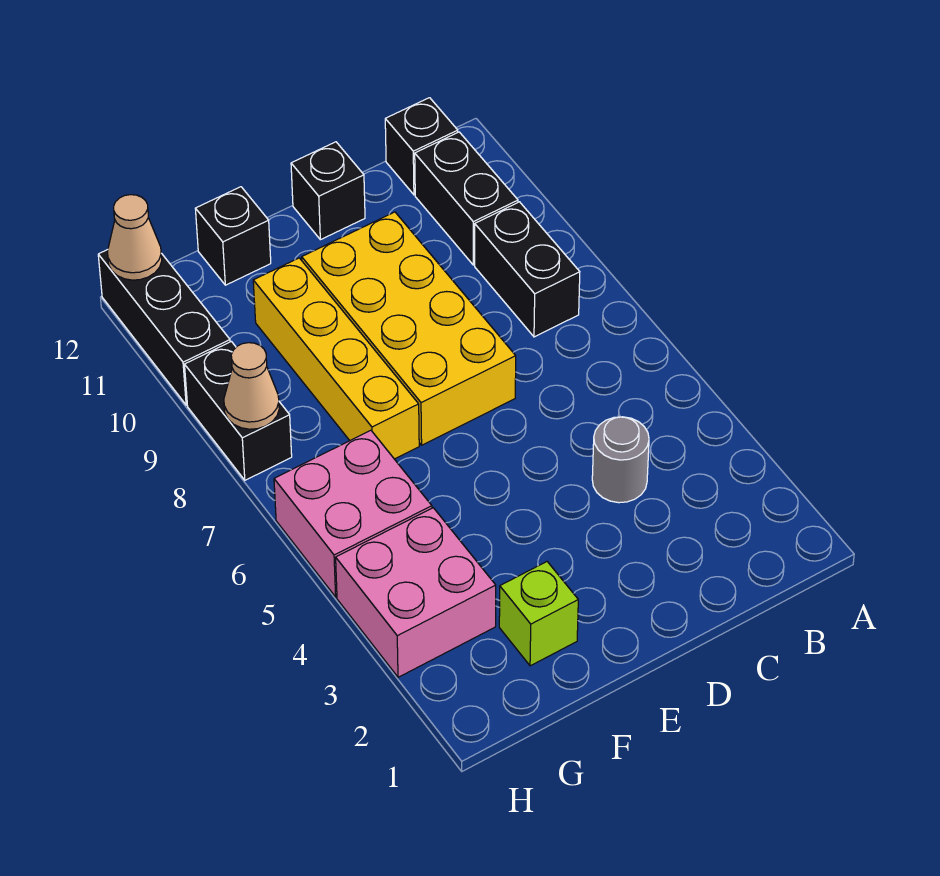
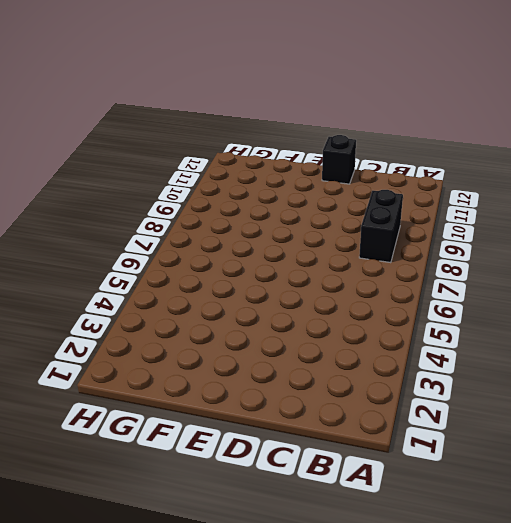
none -> black 1x2 brick [415,132,518,265]
none -> black 1x1 brick [385,98,458,195]
none -> grey 1x1 round brick [592,417,649,503]

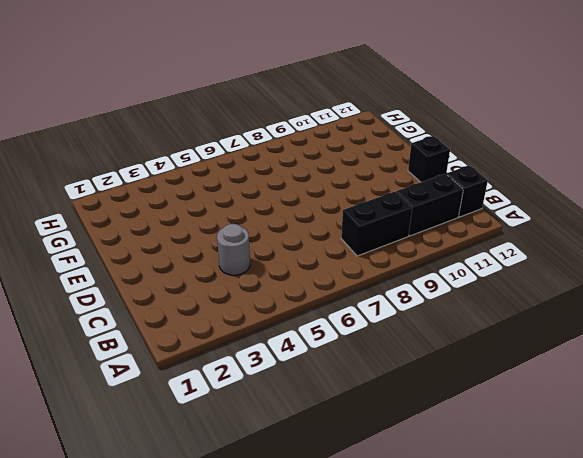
none -> yellow 2x4 brick [302,212,516,445]
none -> lime 1x1 brick [499,562,578,666]
none -> yellow 1x4 brick [253,258,419,459]

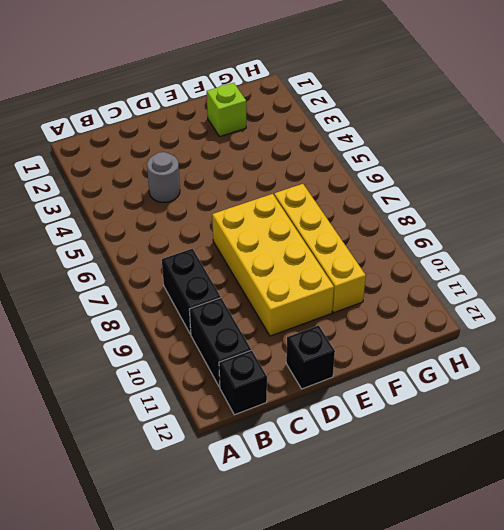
none -> black 1x1 brick [195,187,271,285]
none -> pink 2x2 brick [336,508,496,677]
none -> pink 2x2 brick [274,430,432,597]

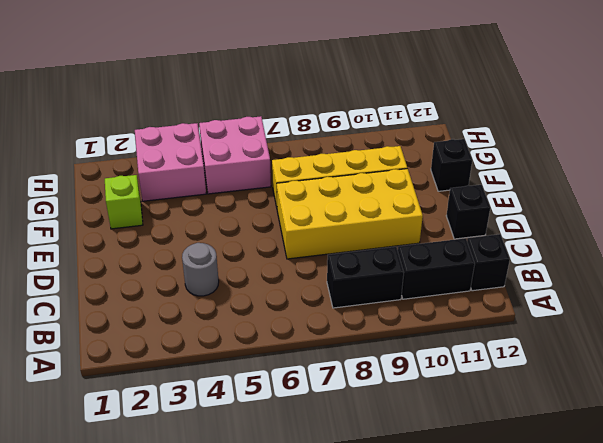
none -> black 1x2 brick [185,341,292,480]
none -> black 1x3 brick [98,250,230,405]
none -> tan 1x1 cone [224,343,279,429]

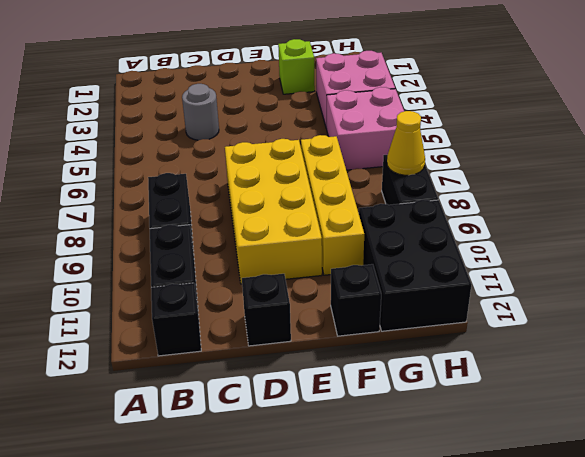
black 2x3 brick [359,200,472,331] -> black 1x3 brick [98,250,230,405]
yellow 1x1 cone [387,111,425,175] -> tan 1x1 cone [224,343,279,429]
none -> tan 1x1 cone [108,195,162,280]

